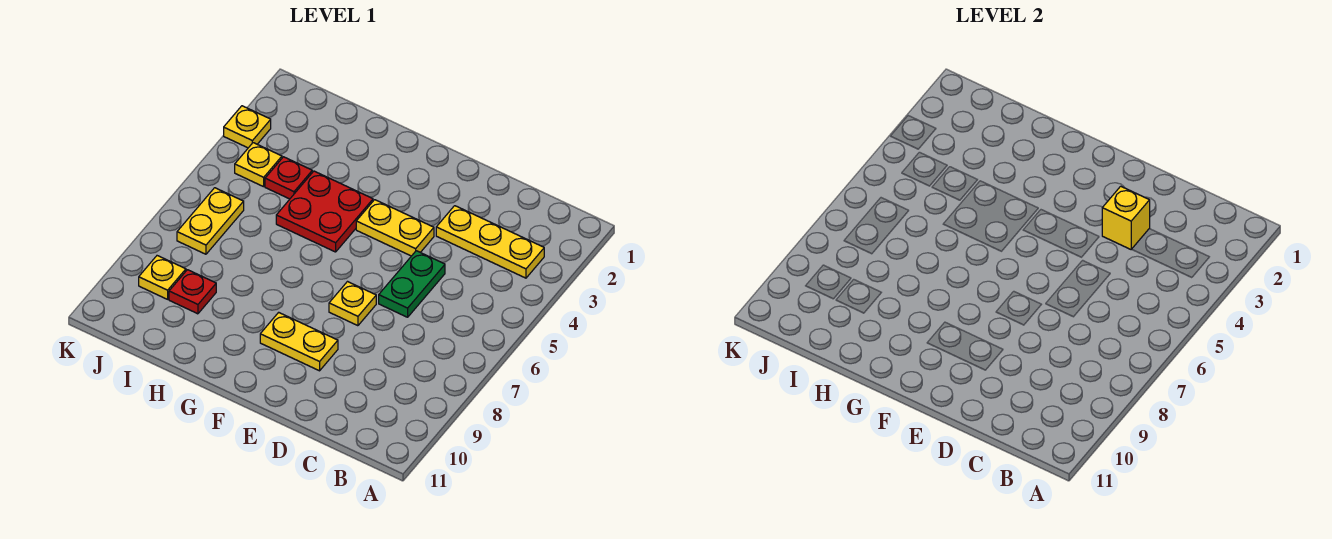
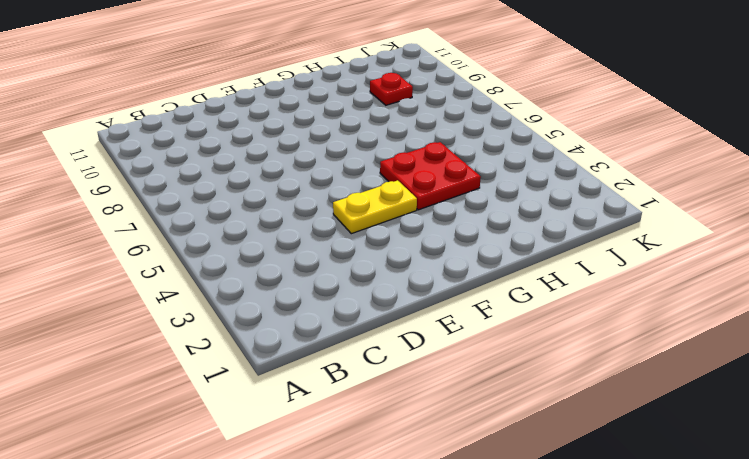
none -> yellow 1x3 plate [436,206,544,278]
none -> green 1x2 plate [379,251,445,317]
none -> yellow 1x1 plate [329,282,376,326]

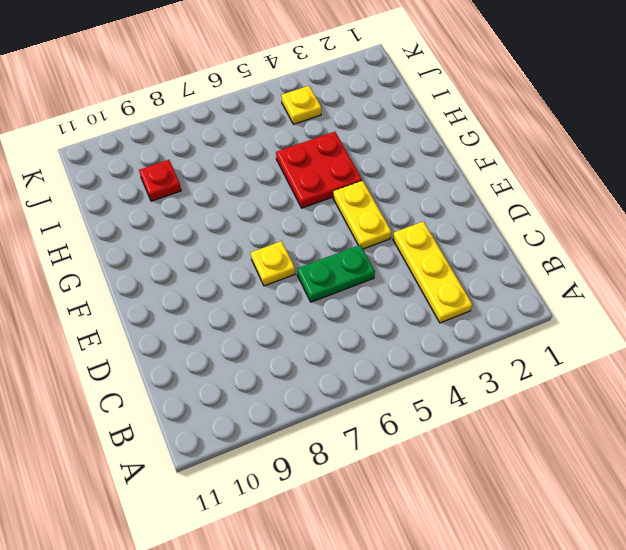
none -> yellow 1x2 plate [260,312,338,371]
none -> red 1x1 plate [265,157,312,199]
none -> yellow 1x2 plate [177,188,244,254]

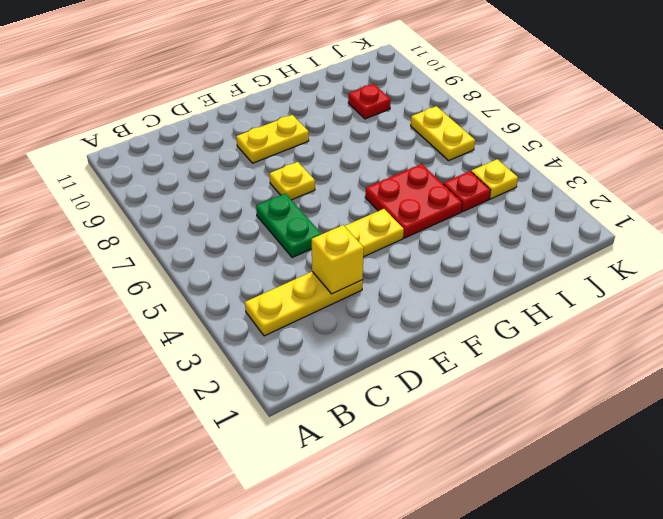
none -> yellow 1x1 plate [139,256,186,299]
none -> yellow 1x1 plate [224,106,271,148]

